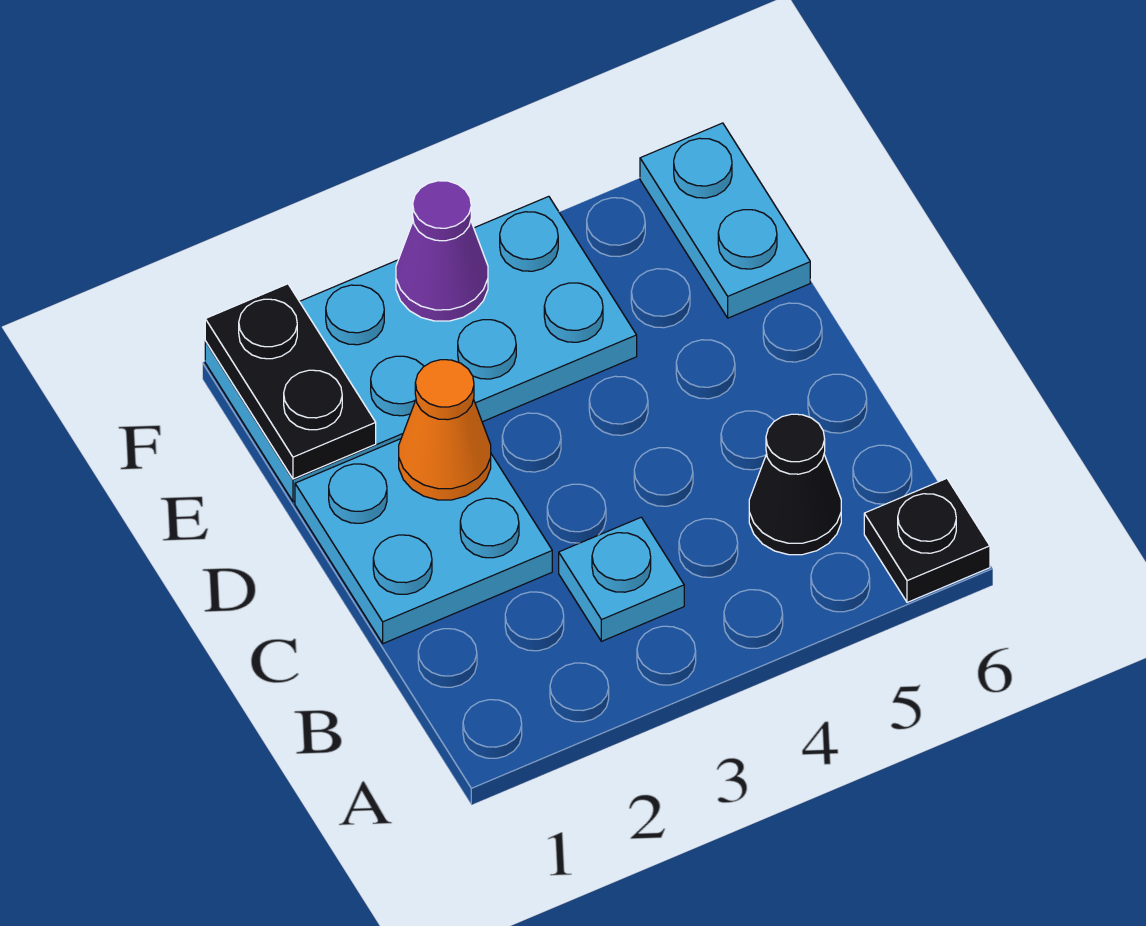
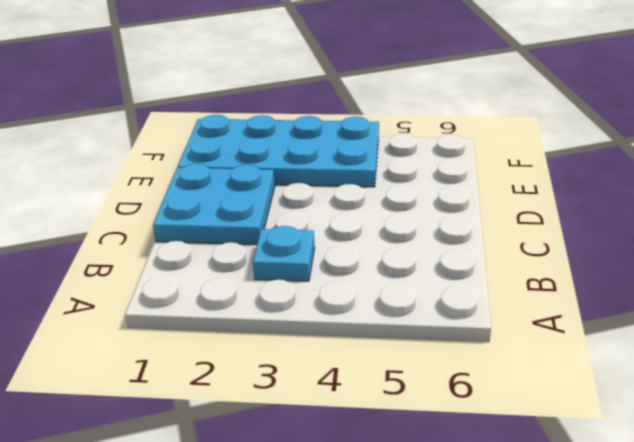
none -> black 1x1 plate [864,478,990,602]
none -> black 1x1 cone [749,414,841,555]

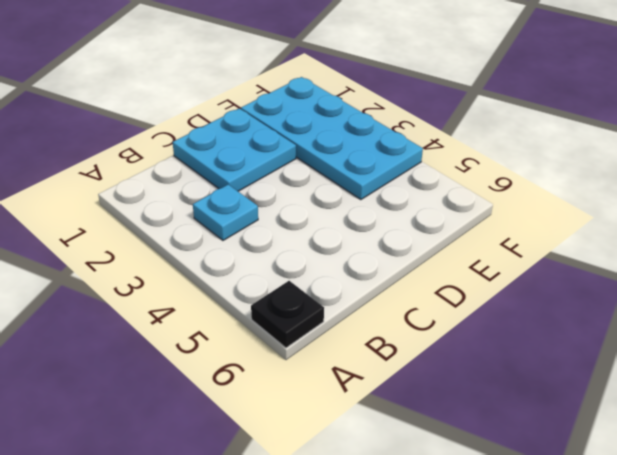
none -> black 1x1 cone [749,414,841,555]
none -> cyan 1x2 plate [640,123,810,318]

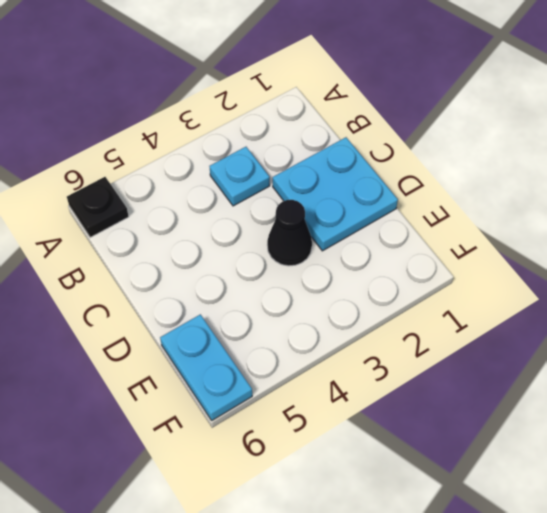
black 1x1 cone [267,200,312,266] -> black 1x1 cone moved to [749,414,841,555]
none -> cyan 2x4 plate [205,196,637,501]
none -> orange 1x1 cone [399,360,491,500]

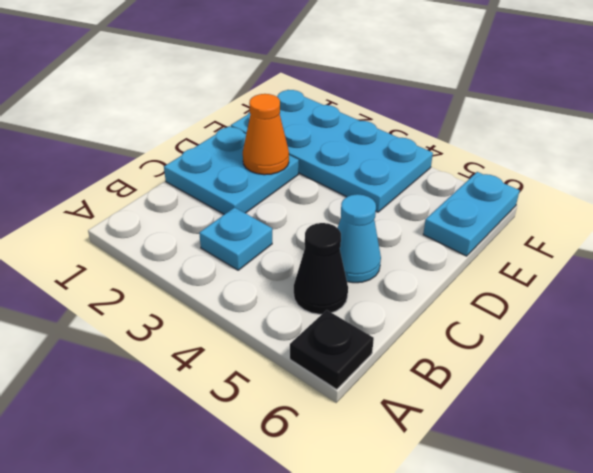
cyan 1x1 cone [338,194,381,283] -> none
none -> black 1x2 plate [205,284,376,479]
none -> purple 1x1 cone [396,181,488,321]

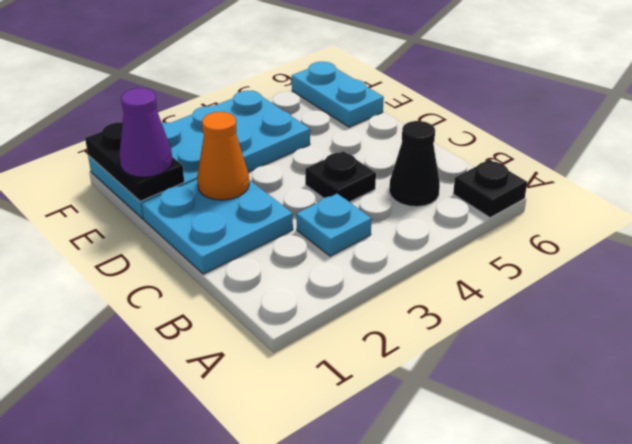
black 1x1 plate [305,151,376,202] -> none
purple 1x1 cone [119,88,173,177] -> purple 1x1 cone moved to [396,181,488,321]

